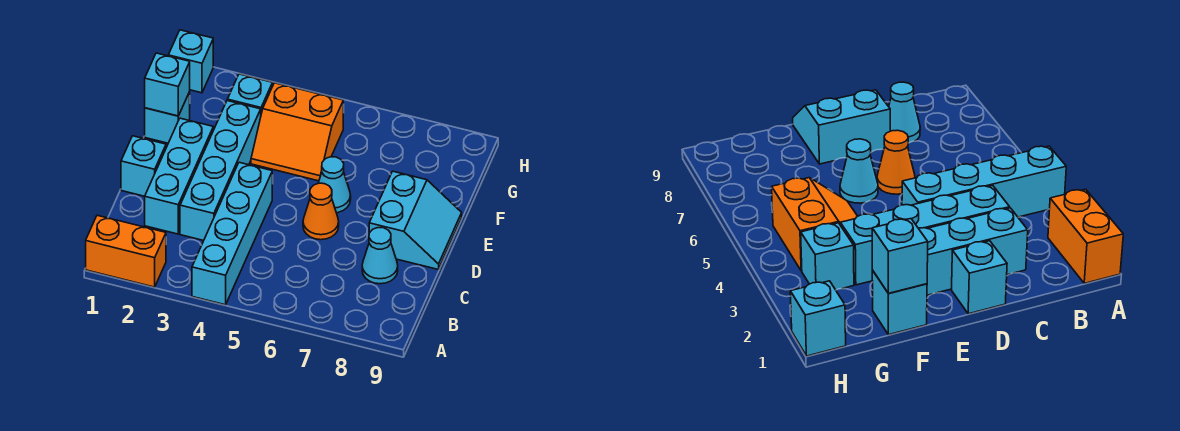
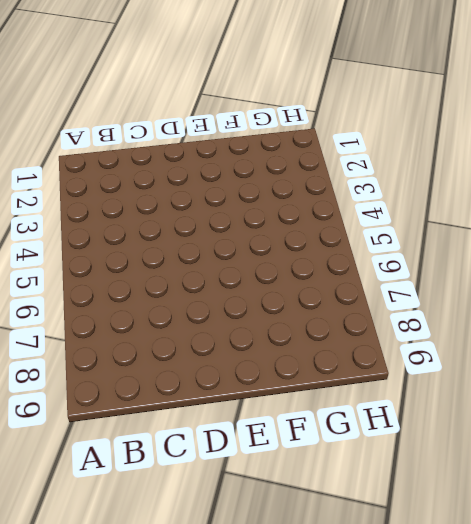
none -> orange 1x2 brick [86,215,166,287]
none -> cyan 1x4 brick [192,162,272,305]
none -> cyan 1x3 brick [145,118,213,234]

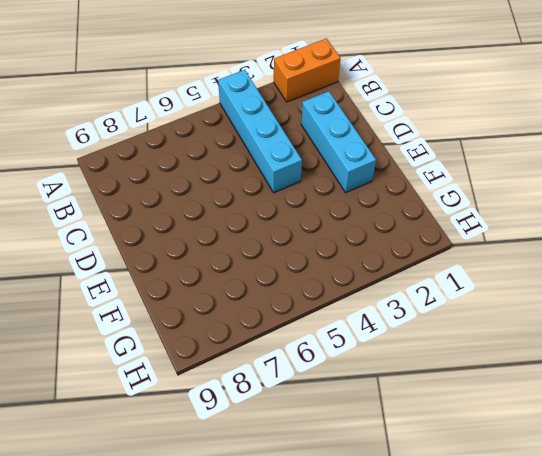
none -> cyan 1x4 brick [180,101,261,241]
none -> cyan 1x1 cone [362,228,398,284]
none -> cyan 1x1 brick [121,136,166,196]

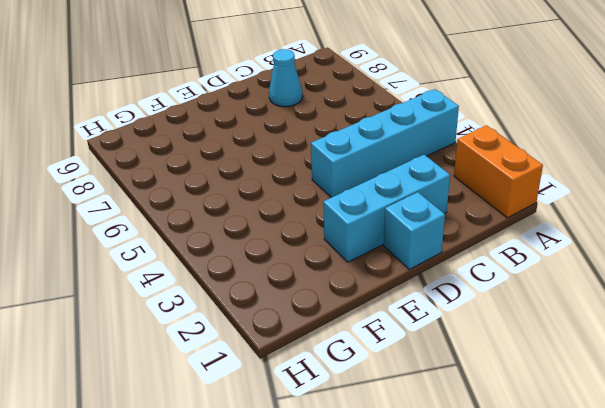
none -> cyan 1x4 brick [180,101,261,241]
none -> orange 1x1 cone [303,183,339,240]
none -> cyan 2x2 slope [369,171,462,269]

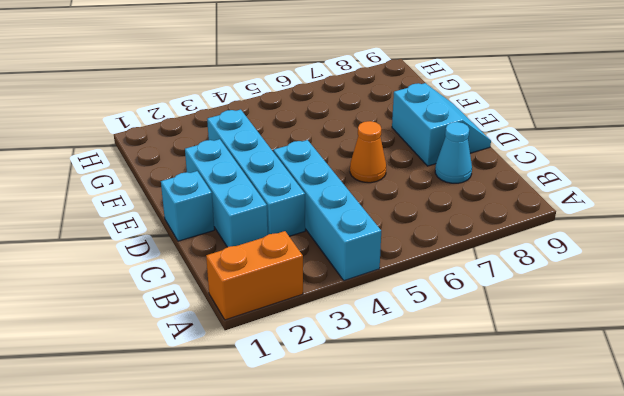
none -> cyan 1x1 cone [318,157,351,213]
none -> cyan 1x1 brick [145,92,190,143]
none -> orange 2x2 slope [251,83,343,181]

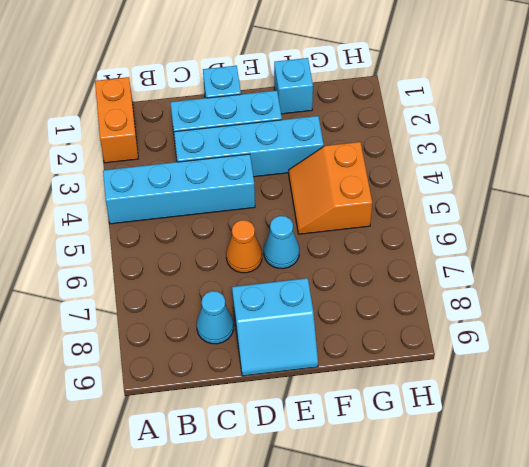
none -> cyan 1x1 brick [227,74,273,113]
none -> cyan 1x1 brick [168,30,213,93]
none -> cyan 1x1 brick [145,53,190,116]

